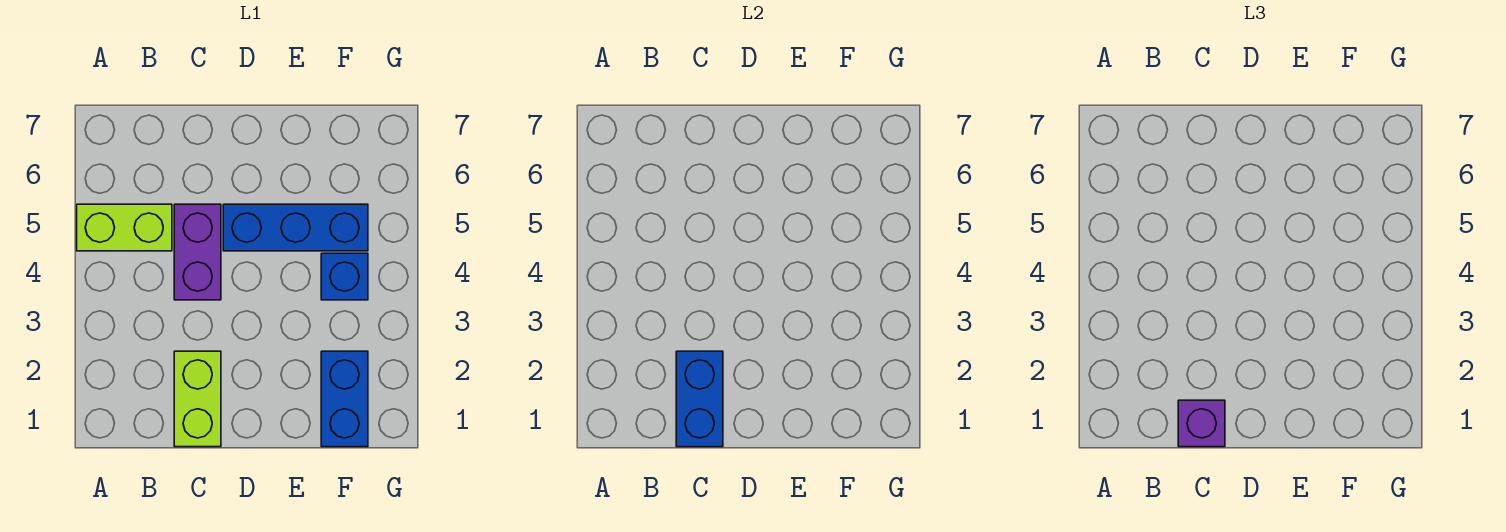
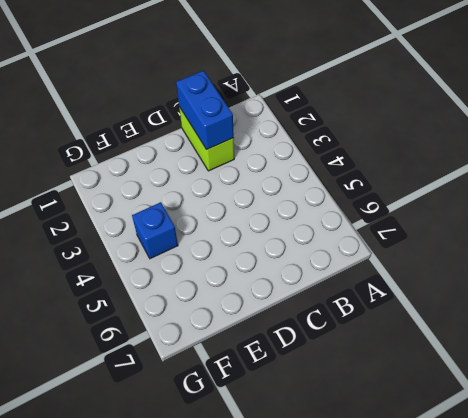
none -> lime 1x2 brick [77,204,172,251]
none -> purple 1x2 brick [174,204,221,300]

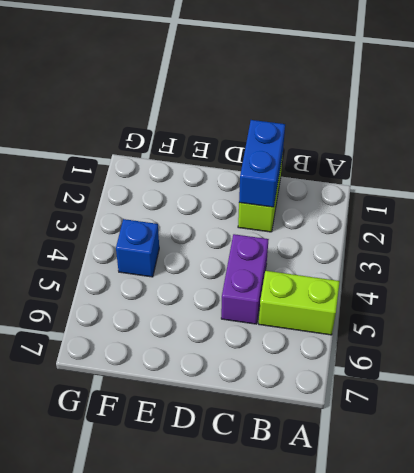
none -> blue 1x3 brick [223,204,368,251]
none -> blue 1x2 brick [321,351,368,447]

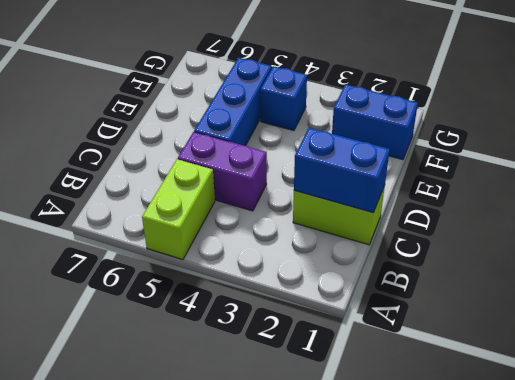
none -> purple 1x1 brick [1178,400,1225,447]

